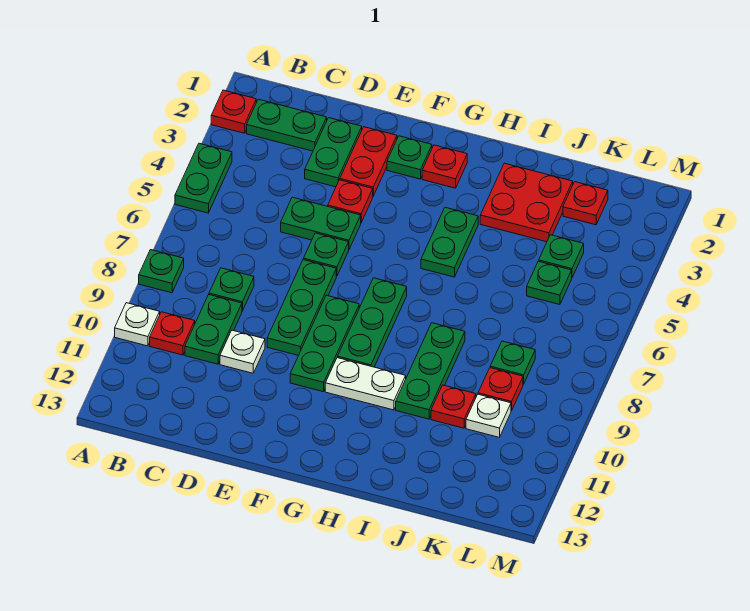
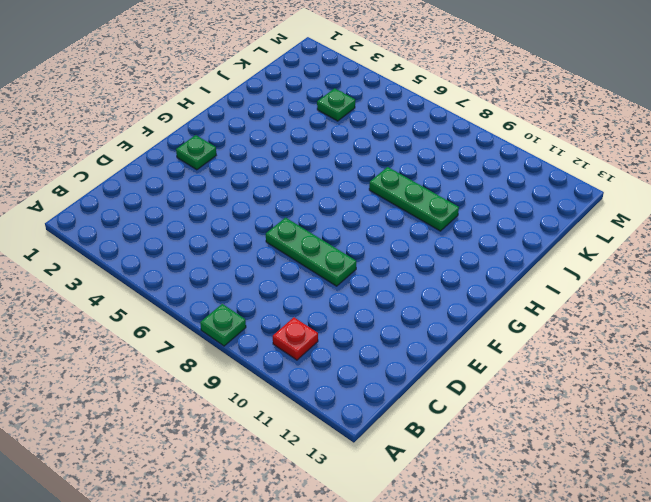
none -> red 1x1 plate [211,90,256,133]
none -> green 1x2 plate [175,143,232,213]
none -> white 1x1 plate [115,303,160,346]
none -> green 1x2 plate [247,99,327,151]

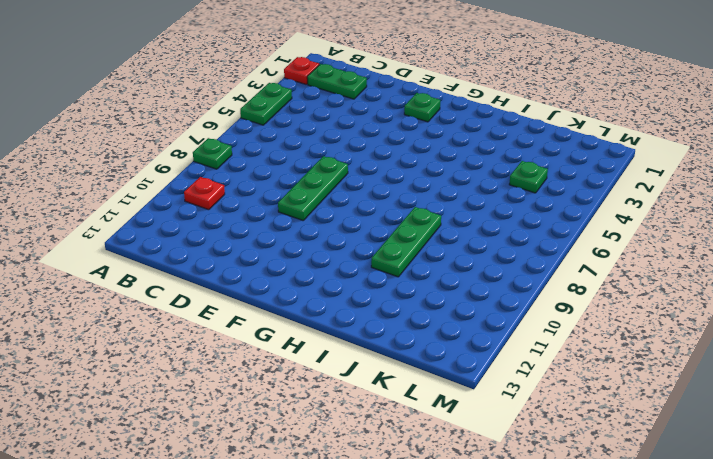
none -> white 1x1 plate [115,303,160,346]
none -> green 1x1 plate [209,268,254,311]
none -> green 1x2 plate [185,295,242,364]
none -> green 1x2 plate [305,118,362,187]

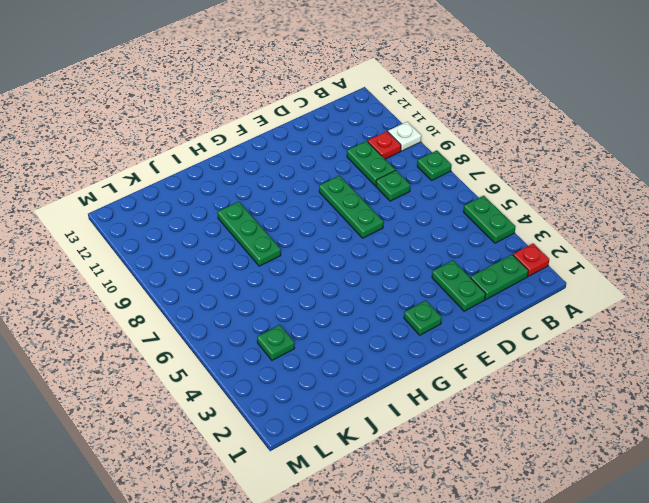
none -> green 1x2 plate [281,197,361,249]
none -> white 1x1 plate [220,330,265,373]
none -> red 1x2 plate [340,127,397,196]
none -> red 1x1 plate [328,180,373,222]

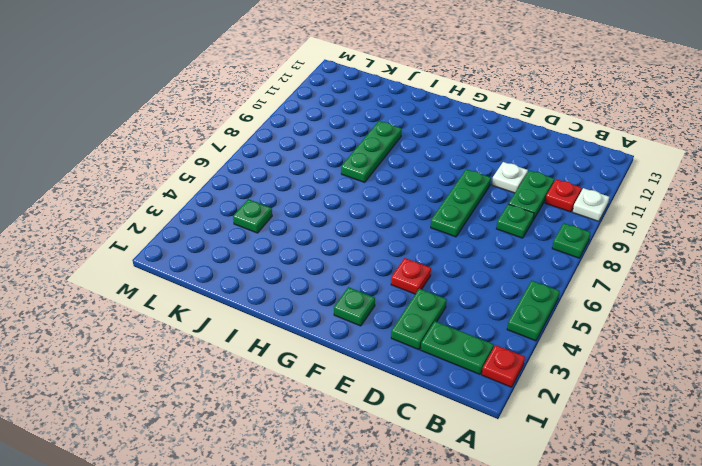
none -> green 1x2 plate [281,197,361,249]
none -> red 1x2 plate [340,127,397,196]
none -> green 1x1 plate [304,233,349,276]
none -> green 1x3 plate [290,295,359,392]

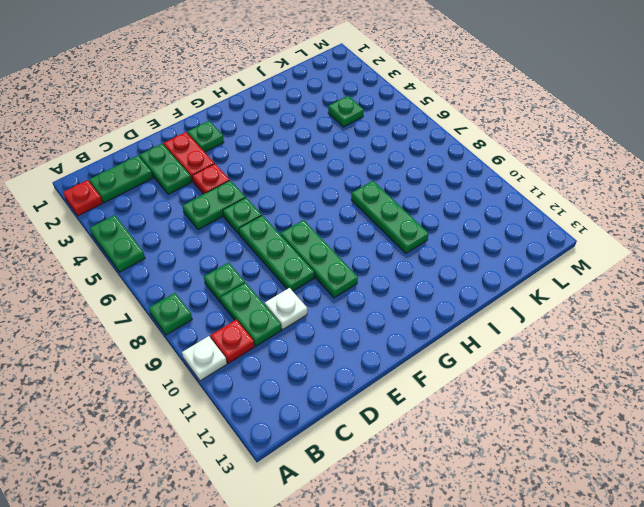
none -> red 1x1 plate [422,145,467,188]
none -> green 1x3 plate [338,278,407,367]
none -> white 1x2 plate [325,358,406,410]
none -> green 1x2 plate [421,207,478,277]

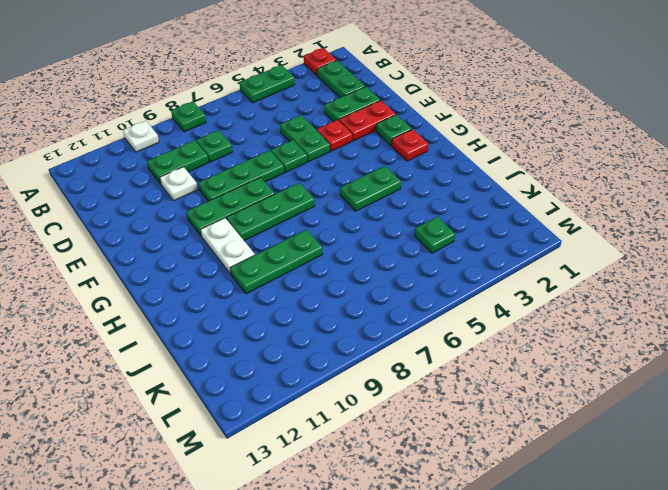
none -> red 1x1 plate [150,312,195,355]
none -> red 2x2 plate [480,163,573,242]
none -> red 1x1 plate [431,385,476,428]
none -> red 1x1 plate [563,182,608,225]

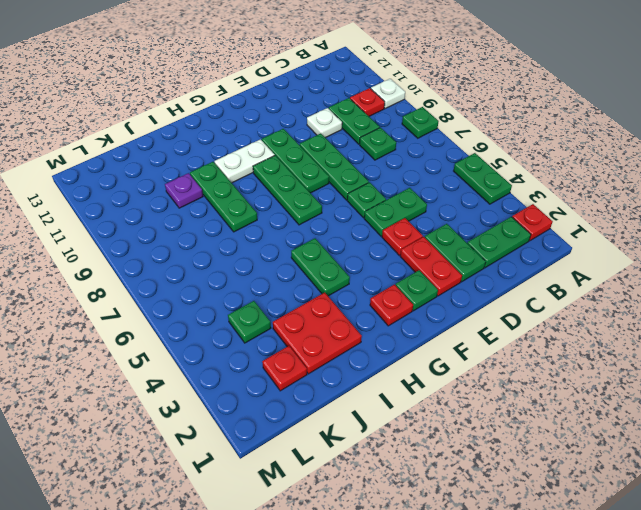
purple 1x1 plate [165,173,203,208] -> red 1x1 plate [431,385,476,428]
none -> green 1x1 plate [527,261,572,305]
none -> green 1x1 plate [490,341,535,384]
none -> red 1x1 plate [478,368,523,411]
none -> white 1x1 plate [466,394,511,437]

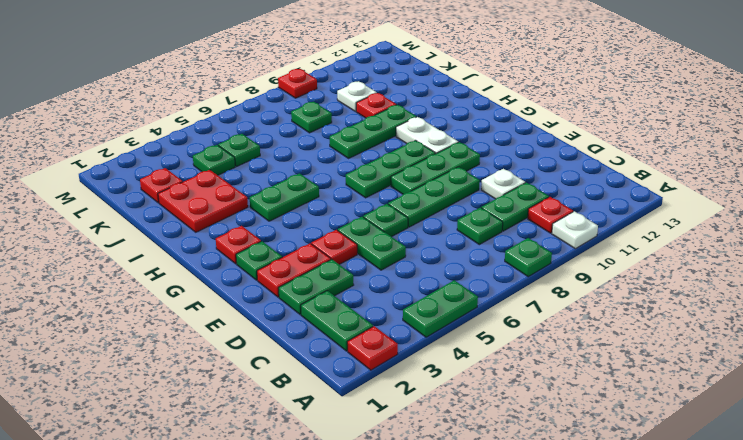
red 1x1 plate [278,69,317,98] -> red 1x1 plate moved to [478,368,523,411]

